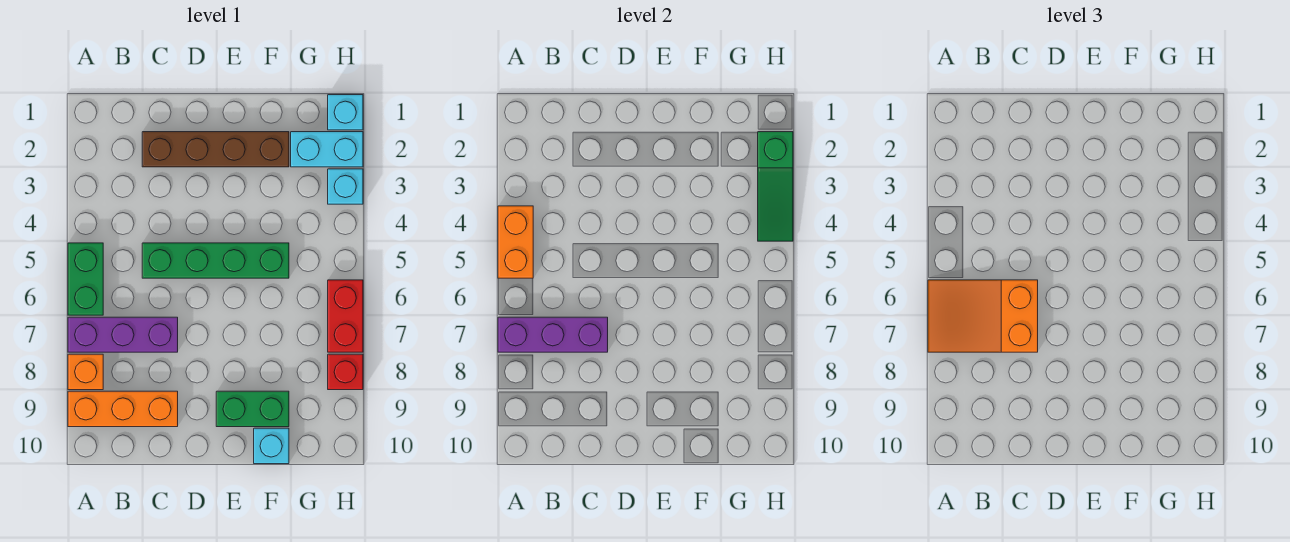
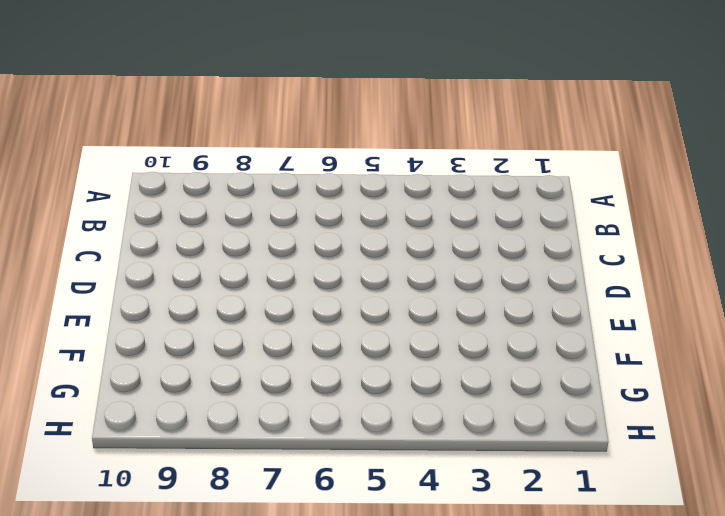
none -> green 1x2 brick [68,243,103,315]
none -> purple 1x3 brick [68,317,178,352]
none -> orange 1x1 brick [68,354,103,390]

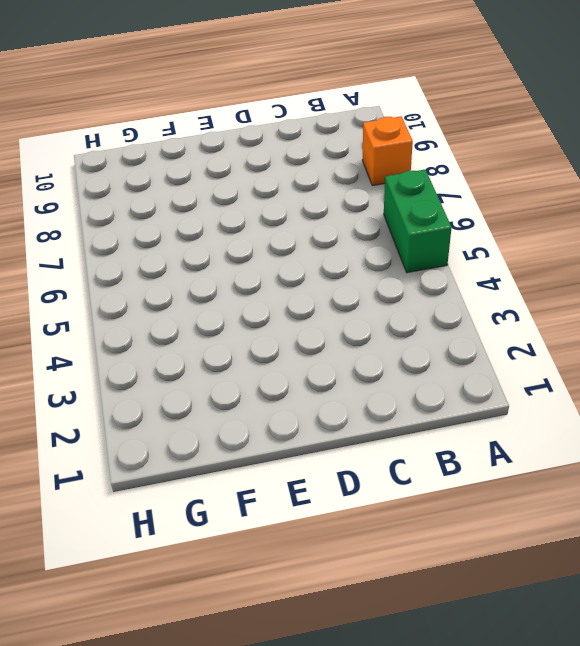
none -> purple 1x3 brick [68,317,178,352]
none -> orange 1x3 brick [68,391,178,427]
none -> brown 1x4 brick [142,132,289,167]

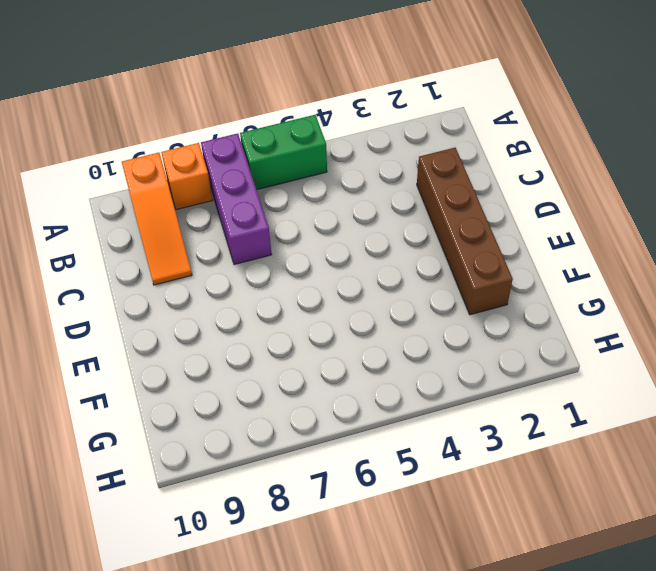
orange 1x3 slope [122,153,192,285] -> orange 1x3 brick [68,391,178,427]
none -> green 1x4 brick [142,243,289,278]
none -> green 1x2 brick [216,391,289,427]
none -> cyan 1x1 brick [254,428,289,464]

